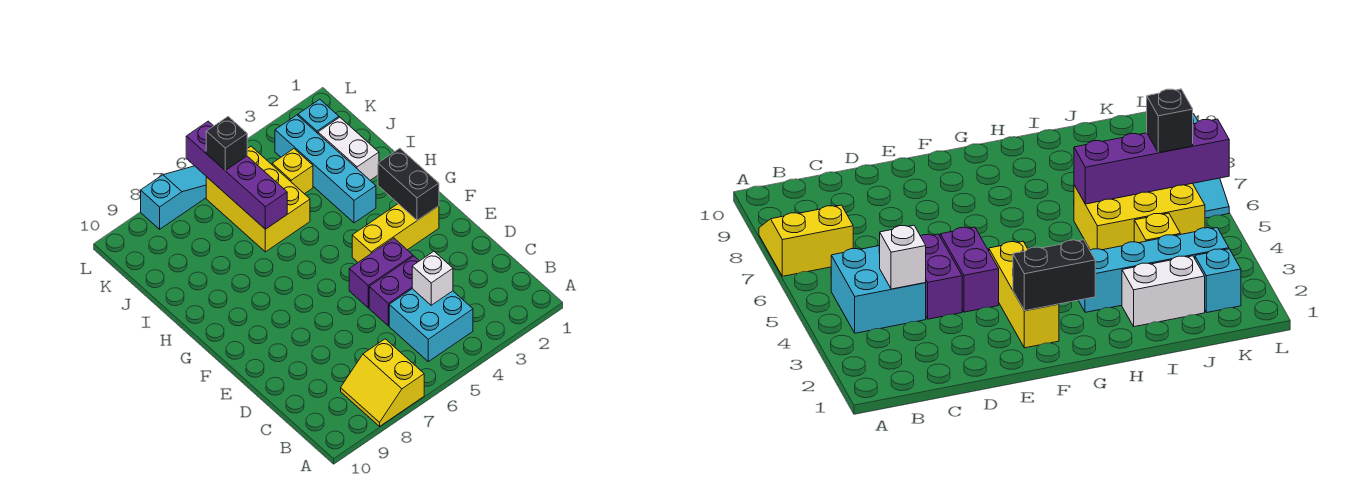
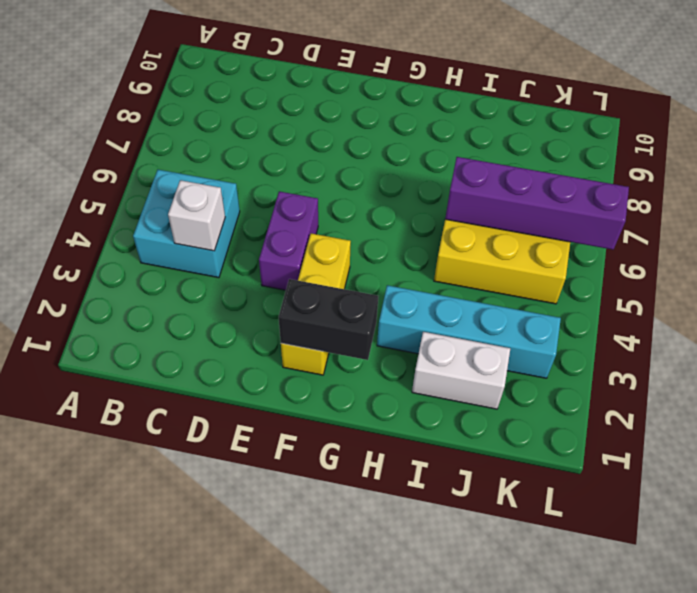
none -> yellow 2x2 slope [341,339,424,426]
none -> purple 1x2 brick [369,256,419,326]
none -> yellow 1x1 brick [272,149,313,194]

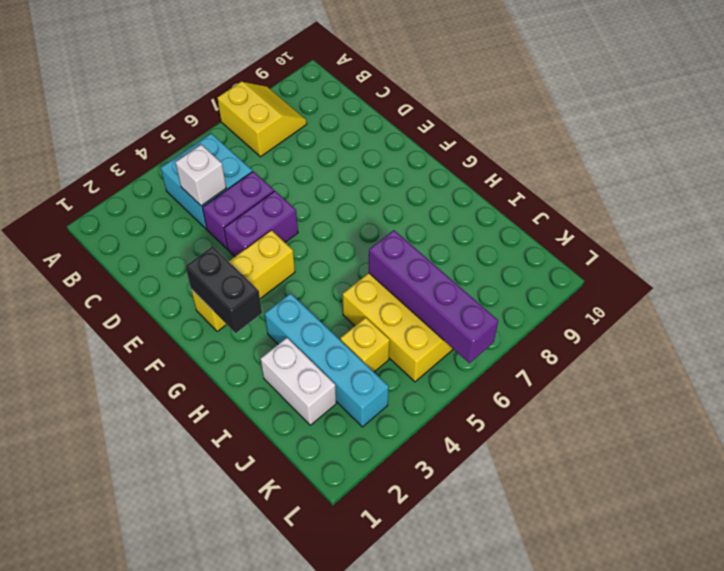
none -> cyan 1x1 brick [298,99,339,133]
none -> cyan 1x3 slope [141,166,206,229]
none -> black 1x1 brick [206,117,247,171]

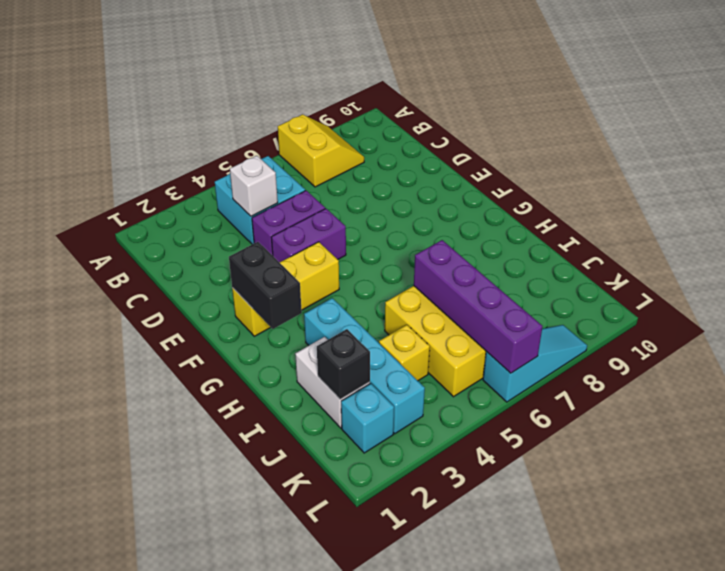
black 1x1 brick [317,329,370,400] -> black 1x1 brick moved to [206,117,247,171]
cyan 1x3 slope [483,325,587,402] -> cyan 1x3 slope turned to [141,166,206,229]

